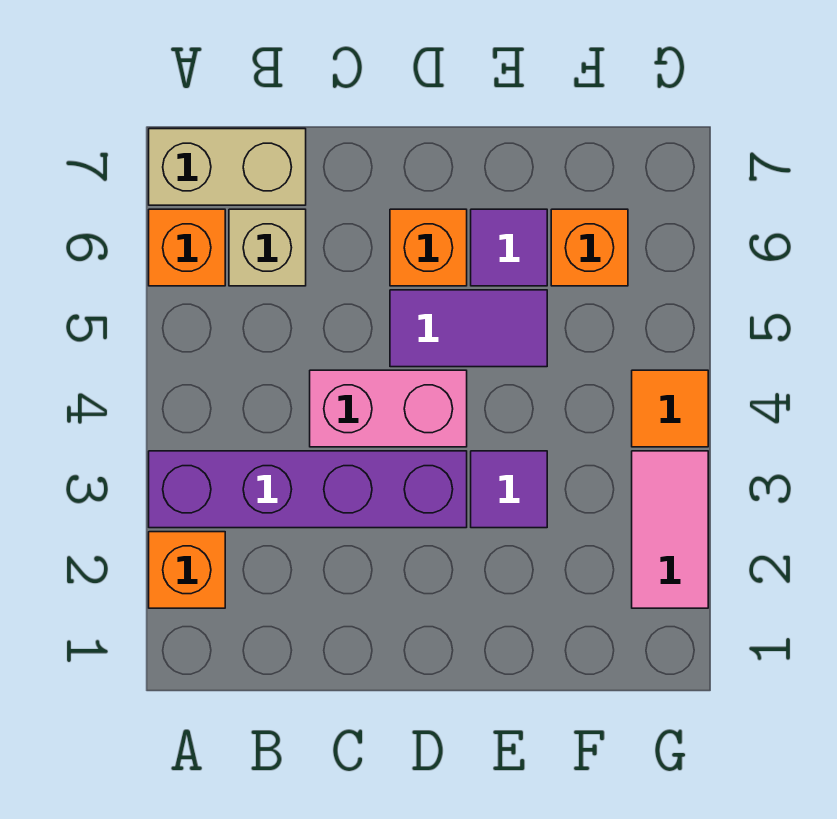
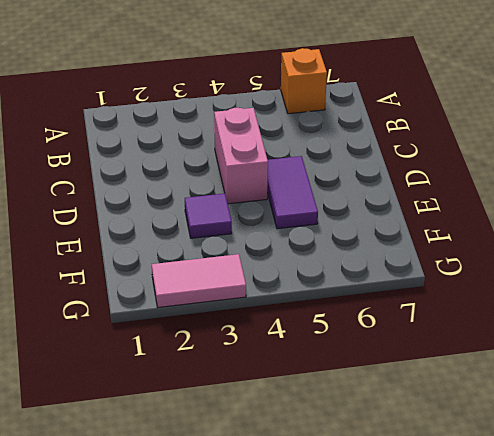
none -> orange 1x1 brick [149,532,225,608]
none -> purple 1x4 brick [149,451,467,528]
none -> tan 1x2 brick [149,129,306,205]

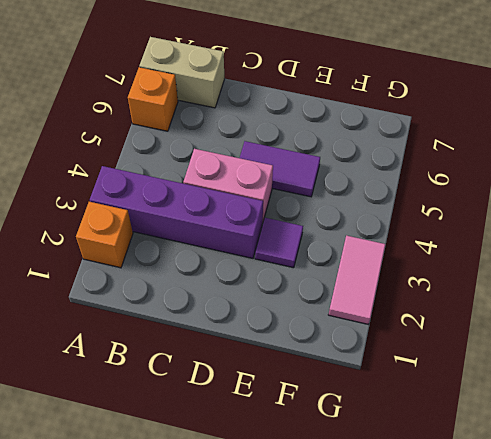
none -> tan 1x1 brick [229,209,306,286]
none -> orange 1x1 brick [390,209,467,286]
none -> purple 1x1 tile [471,209,547,286]

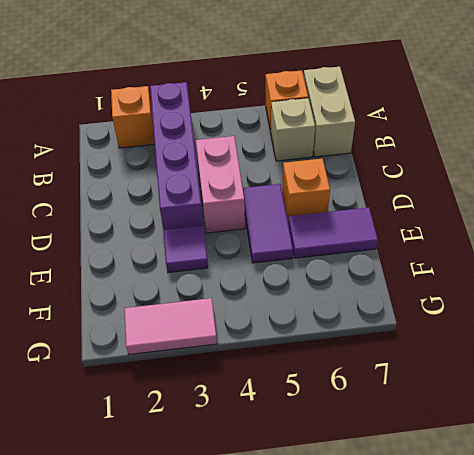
purple 1x2 tile [288,207,378,258] -> purple 1x1 tile [471,209,547,286]
none -> orange 1x1 brick [551,209,628,286]
none -> orange 1x1 tile [632,370,708,447]

